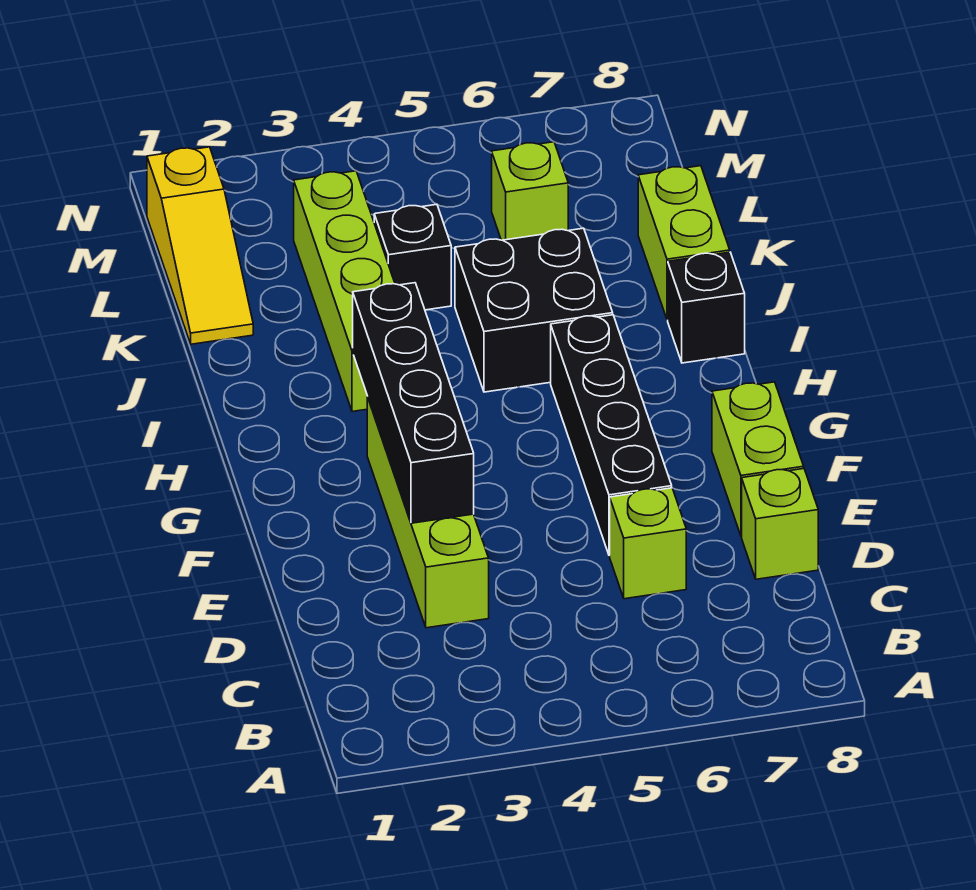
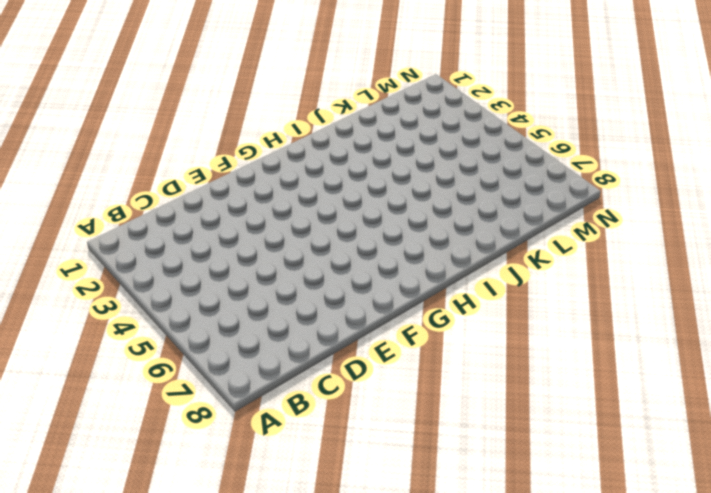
none -> lime 1x4 brick [367,397,489,628]
none -> lime 1x1 brick [610,488,686,599]
none -> lime 1x1 brick [742,469,818,579]

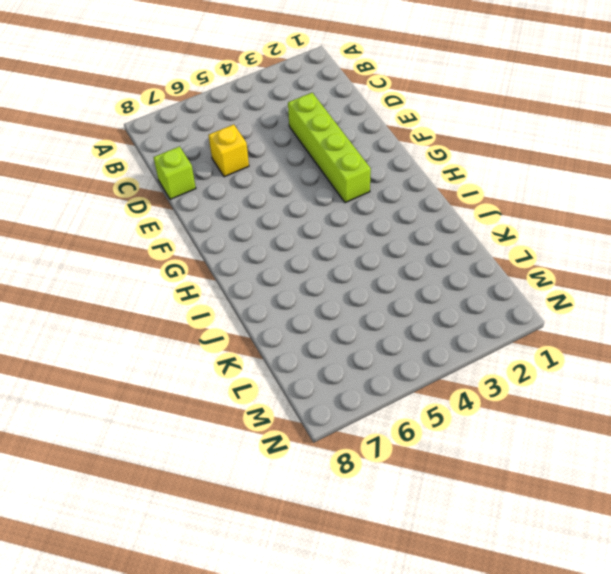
yellow 1x1 brick [208,124,249,177] -> lime 1x1 brick [610,488,686,599]
none -> black 1x4 brick [551,315,672,555]
none -> lime 1x2 brick [712,382,804,536]
none -> lime 1x4 brick [294,171,395,412]

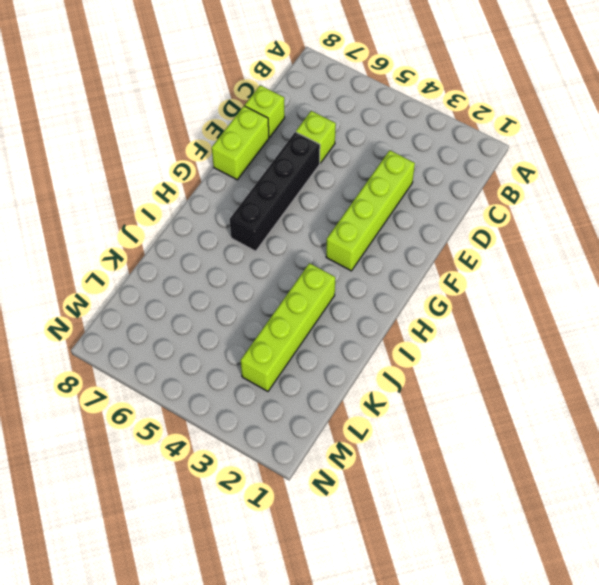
none -> black 2x2 brick [455,228,613,392]
none -> black 1x1 brick [668,252,745,363]
none -> lime 1x2 brick [638,166,730,320]

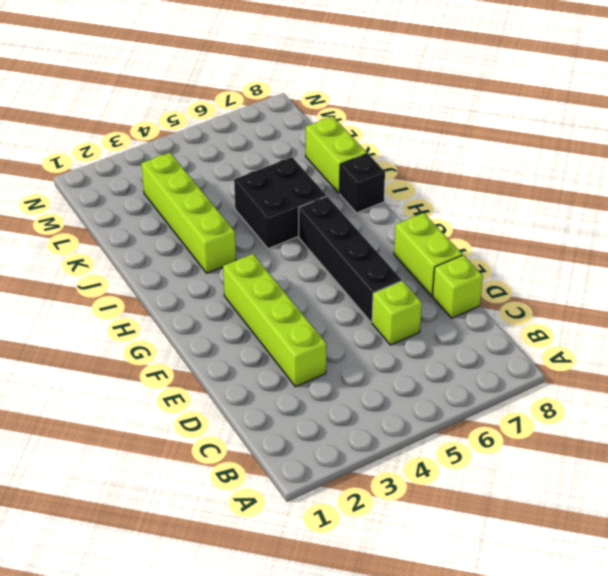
none -> yellow 1x3 slope [147,147,253,344]
none -> black 1x1 brick [374,204,451,310]
none -> lime 1x1 brick [492,142,568,240]

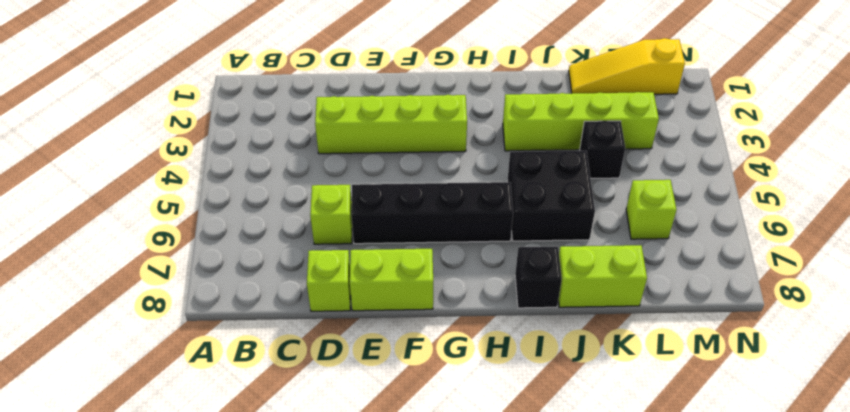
none -> black 1x4 brick [353,283,474,523]

